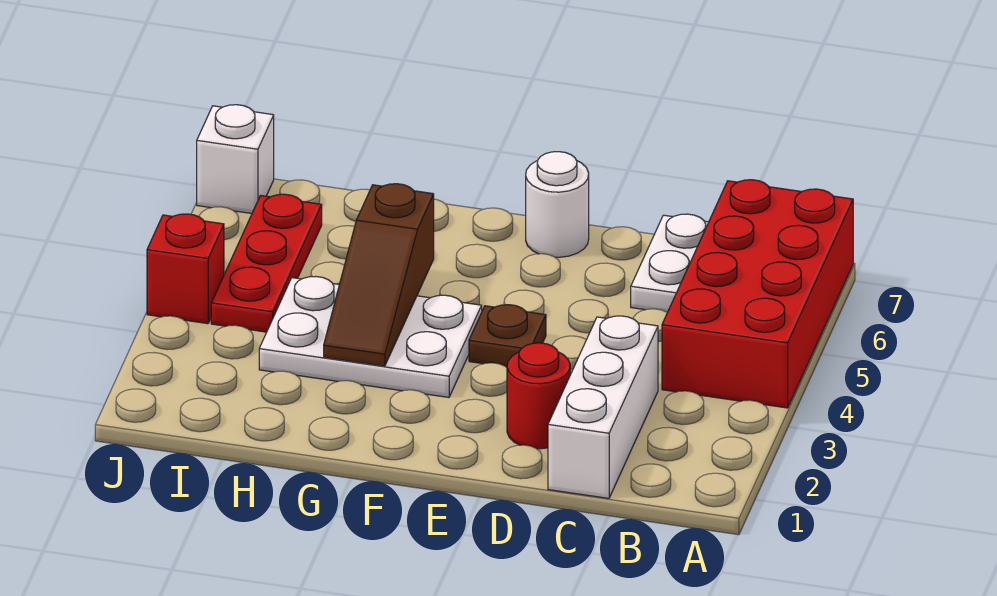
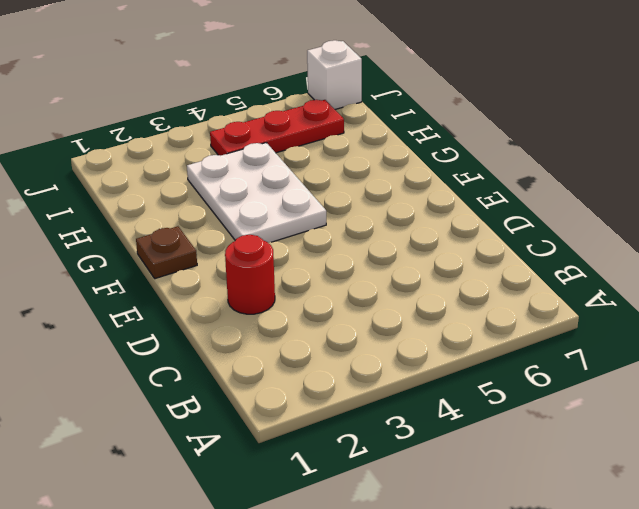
brown 1x1 plate [136,226,197,279] -> brown 1x1 plate moved to [469,305,546,367]
none -> red 2x4 brick [662,180,853,408]
none -> white 1x3 brick [548,316,658,498]

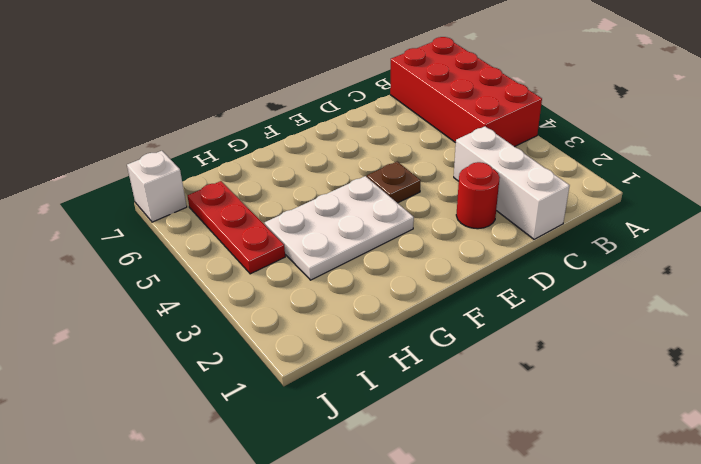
none -> white 1x2 plate [631,214,709,312]
none -> white 1x1 round brick [526,152,589,257]

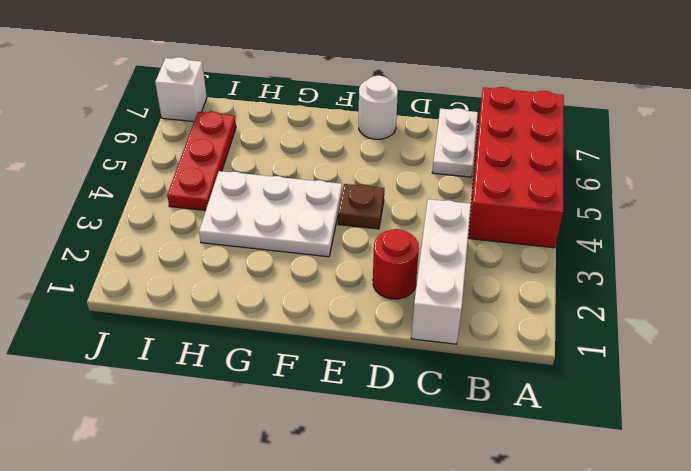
none -> red 1x1 brick [147,214,224,324]
none -> brown 1x3 slope [324,184,434,366]

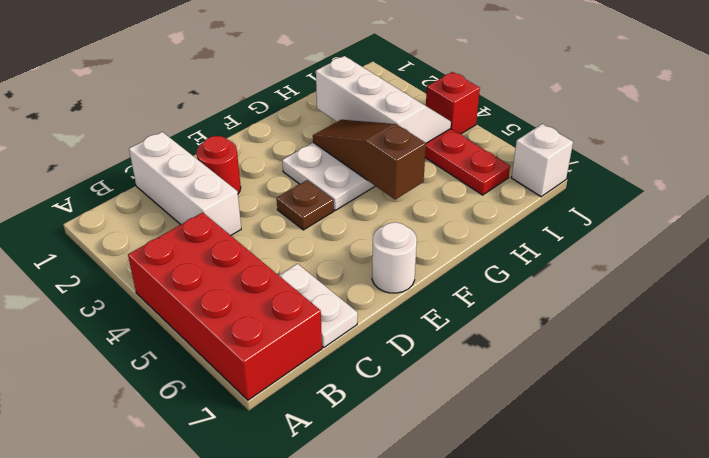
white 2x3 slope [316,56,451,143] -> none

